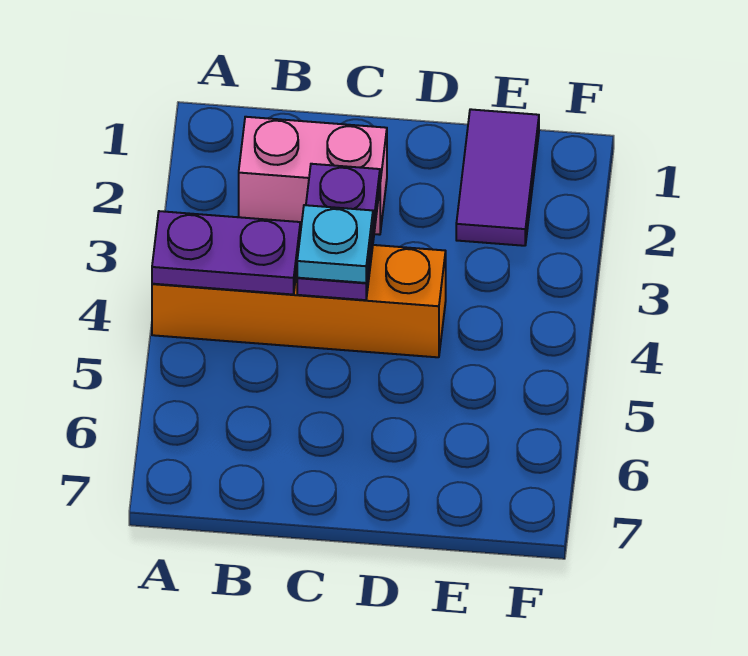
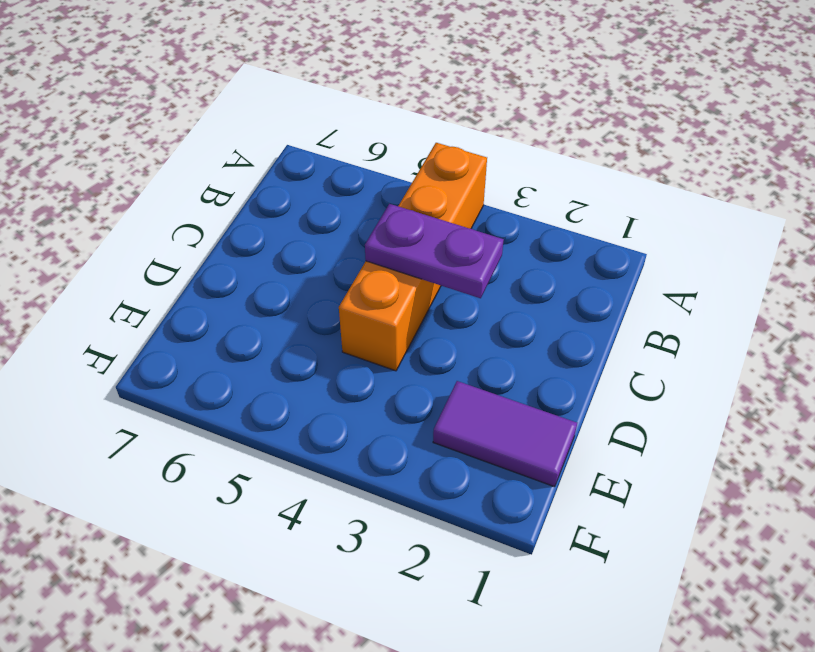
none -> pink 1x2 brick [239,117,387,235]
none -> purple 1x2 plate [152,211,300,294]

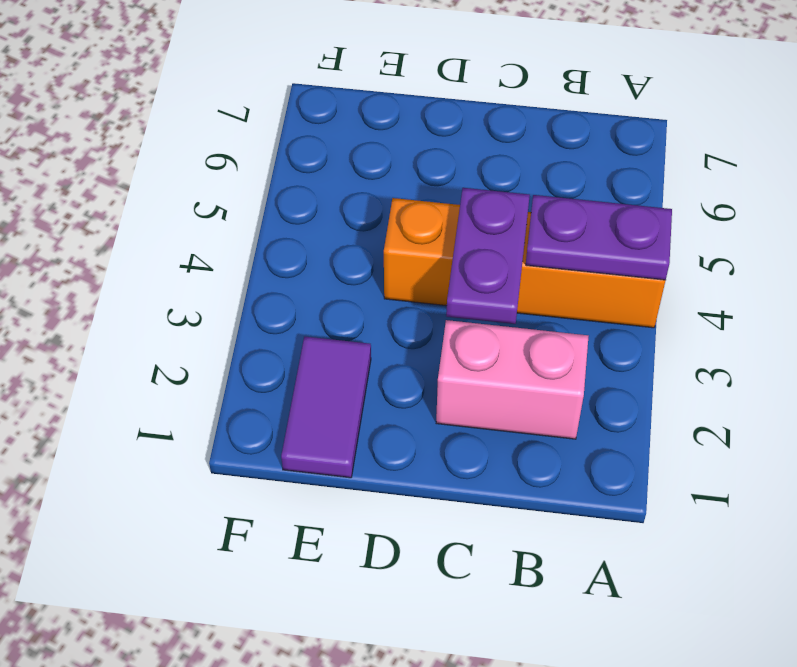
none -> cyan 1x1 plate [297,205,373,283]

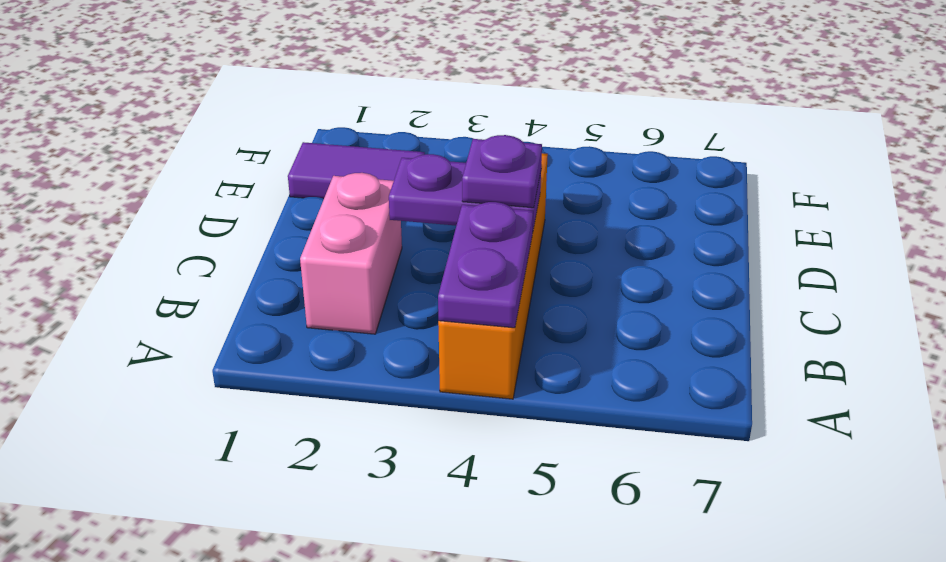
purple 1x1 plate [462,135,542,208] -> cyan 1x1 plate [297,205,373,283]

